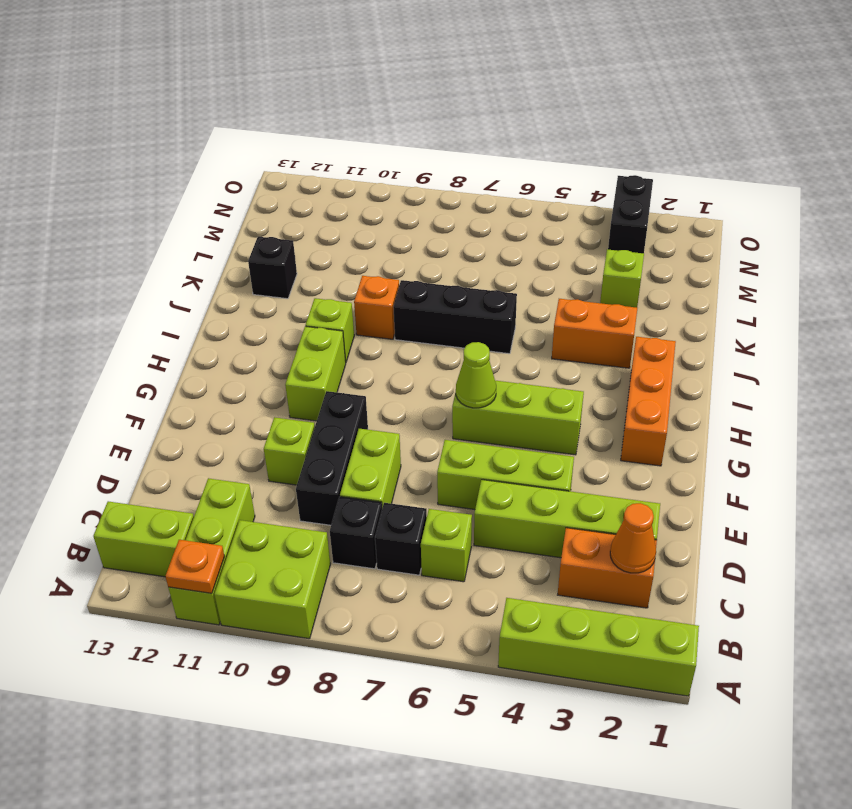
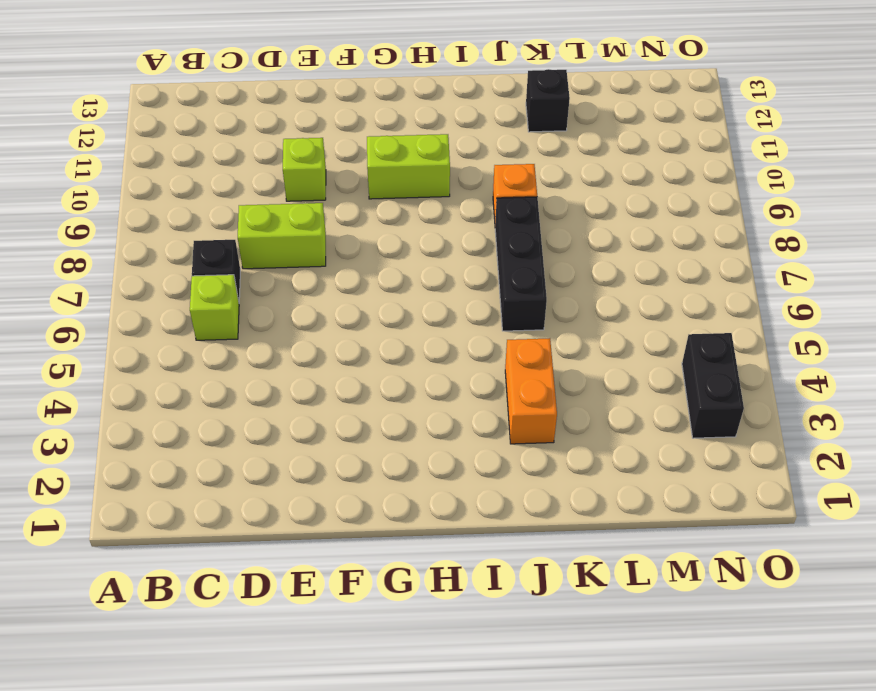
black 1x2 brick [682,333,744,438] -> black 1x2 brick turned to [608,175,653,253]
none -> lime 1x4 brick [498,598,699,696]
none -> lime 2x2 brick [214,520,330,639]
none -> lime 1x3 brick [168,478,255,625]

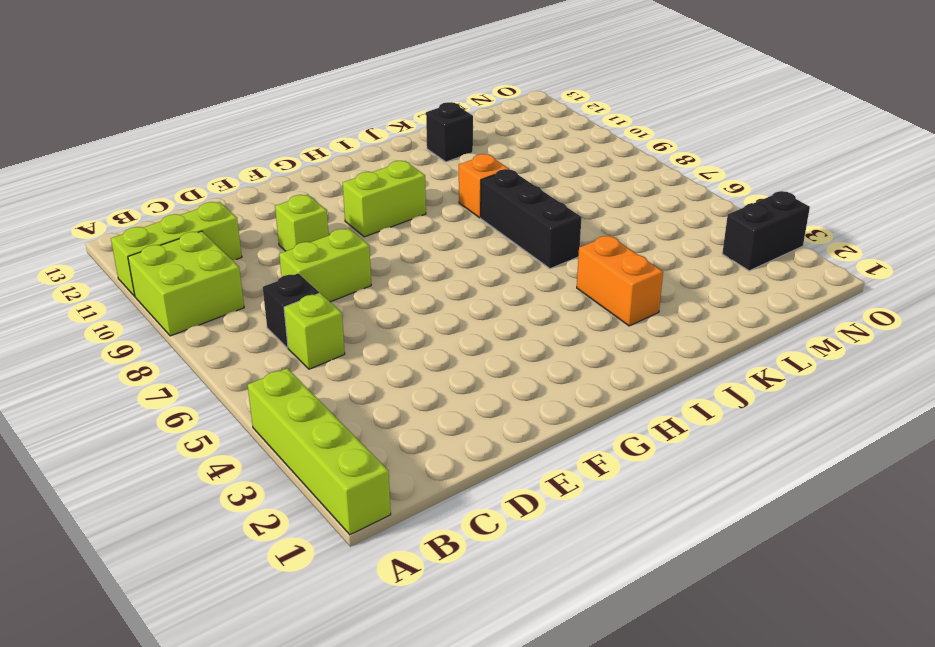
none -> lime 1x2 brick [93,501,194,577]
none -> orange 1x2 brick [558,528,657,608]
none -> black 1x1 brick [330,497,382,569]

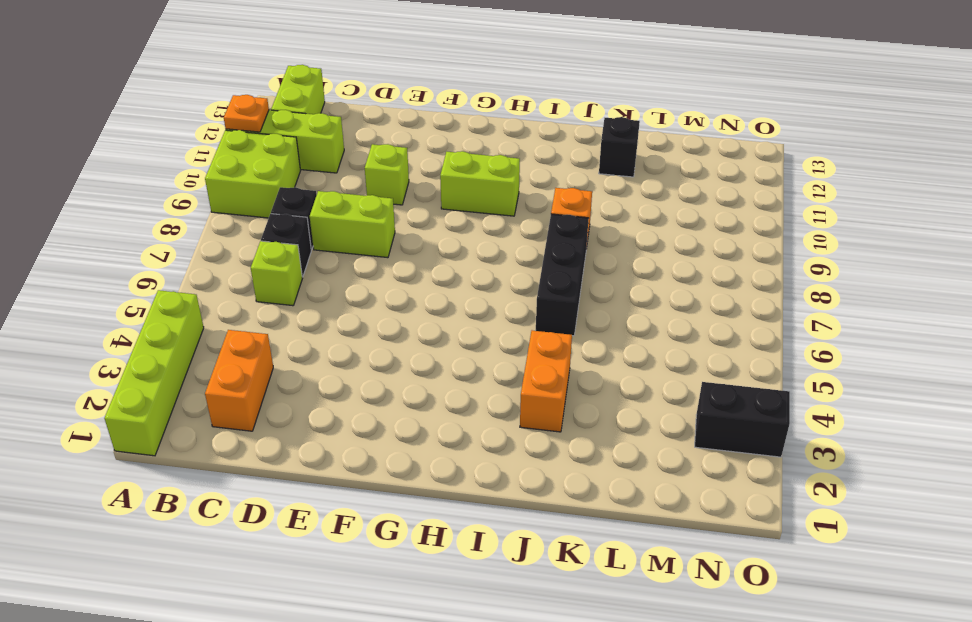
none -> lime 1x4 brick [474,480,660,558]
none -> black 1x3 brick [296,391,368,525]
none -> lime 1x3 brick [437,440,574,509]

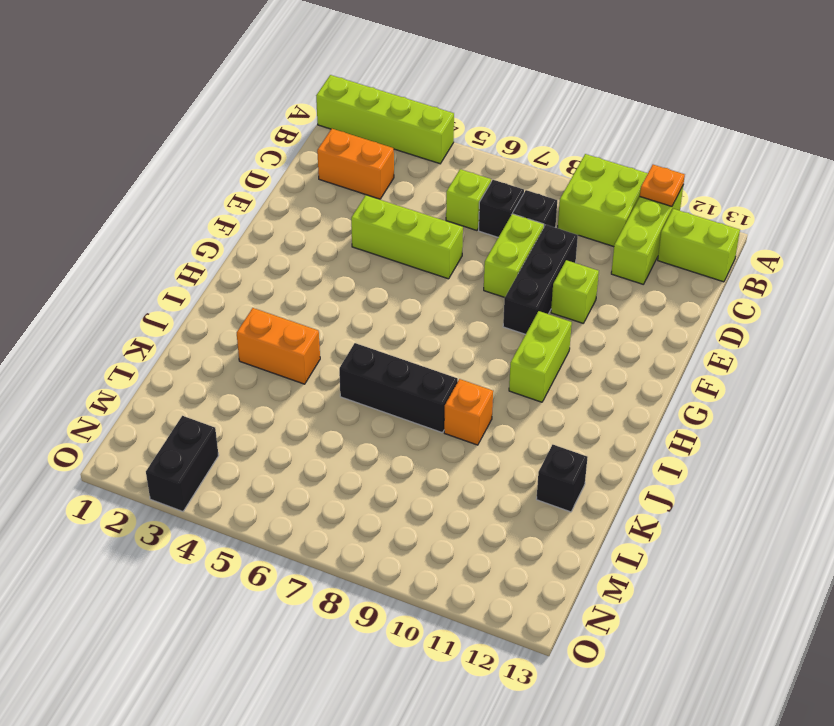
none -> lime 1x4 brick [474,480,660,558]
none -> orange 1x3 brick [621,337,676,466]
none -> lime 1x3 brick [452,381,584,455]

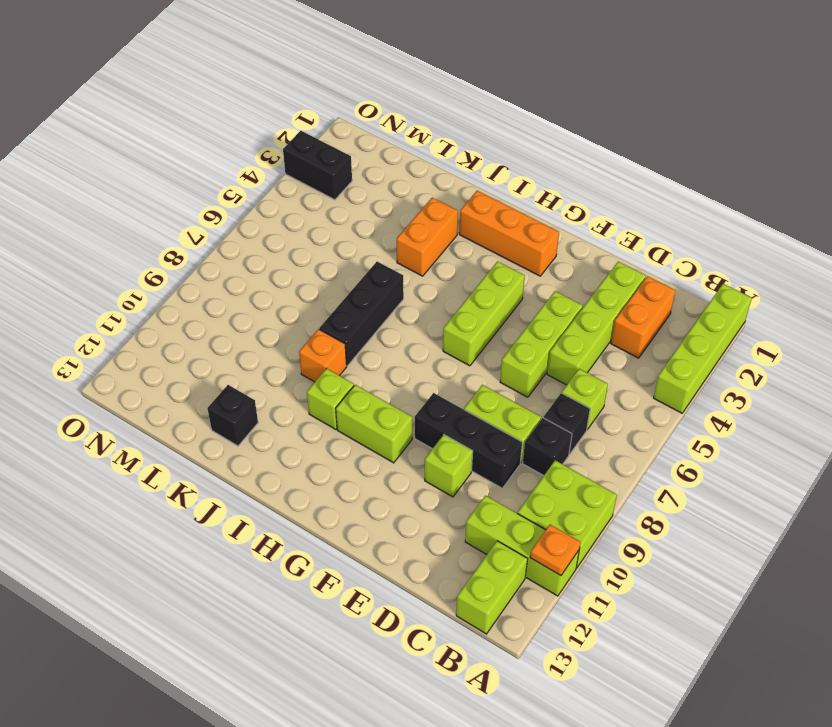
none -> lime 1x1 brick [600,249,644,308]
none -> orange 1x1 cone [610,503,656,573]
none -> lime 1x1 cone [456,342,496,408]

